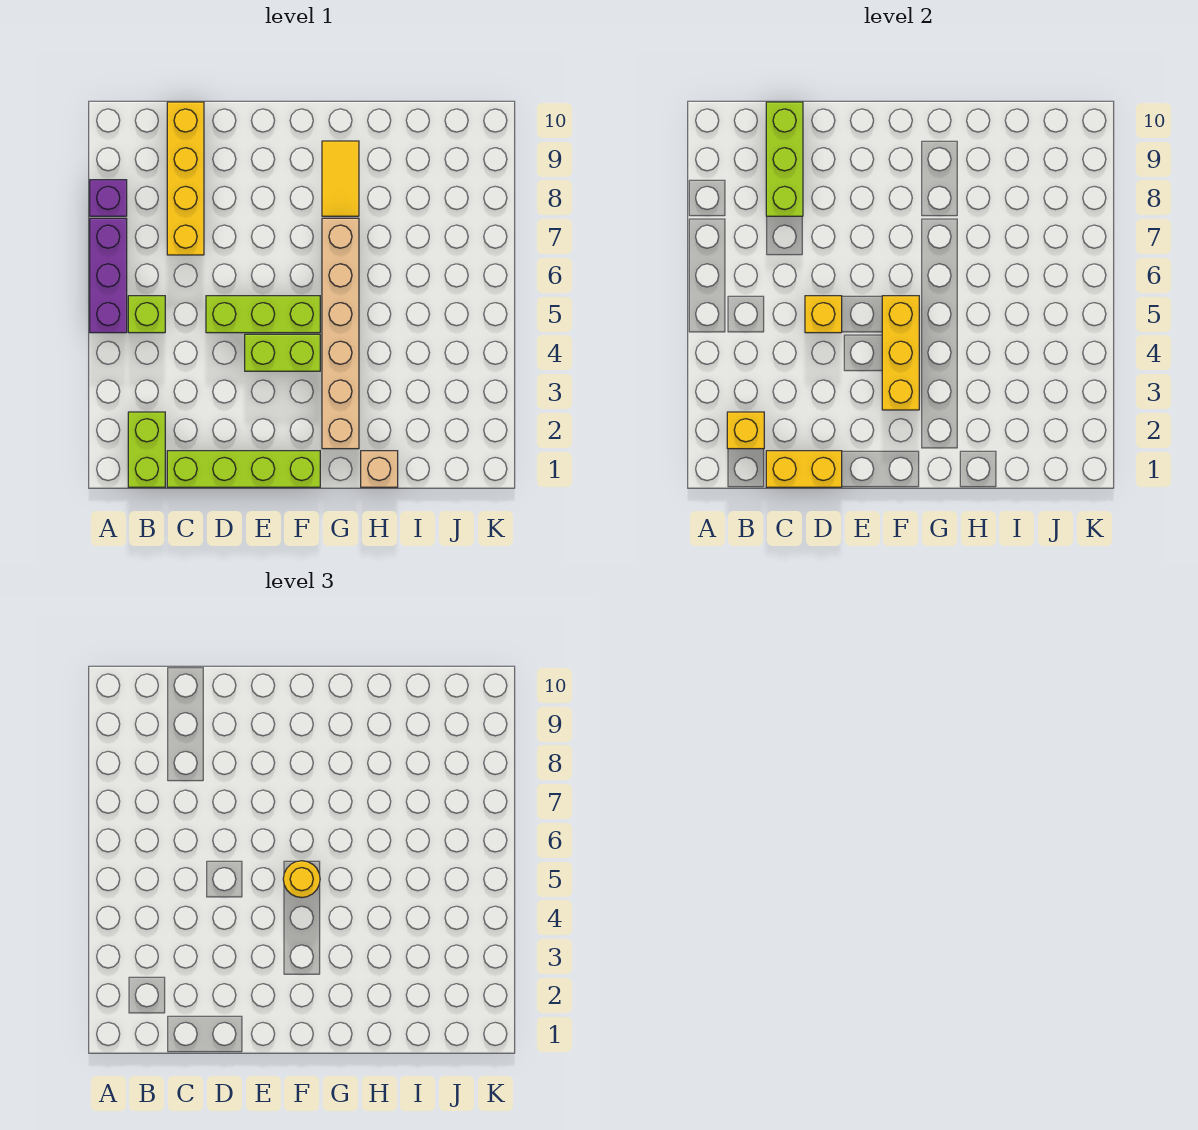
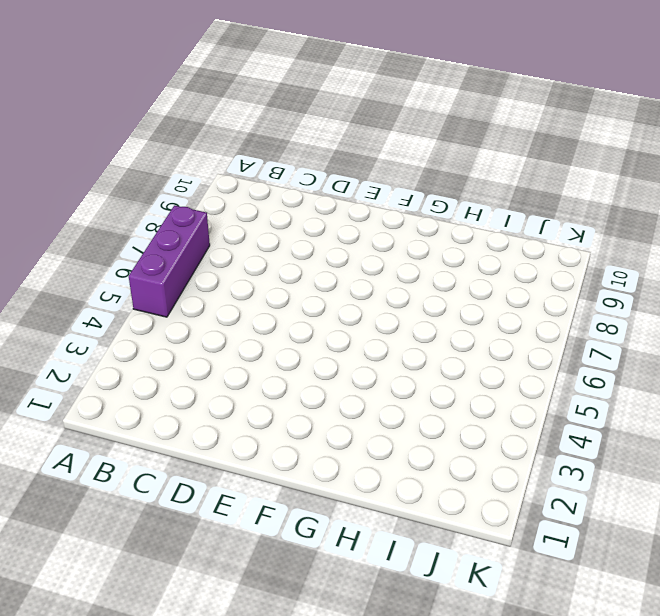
none -> purple 1x1 brick [90,180,127,216]
none -> lime 1x2 brick [128,412,165,487]
none -> lime 1x1 brick [128,296,165,333]

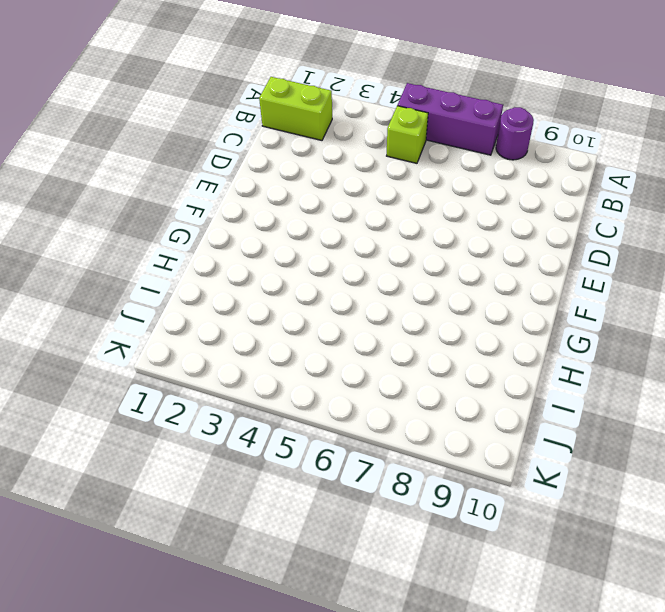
purple 1x1 round brick [496,107,534,160] -> purple 1x1 brick [90,180,127,216]
none -> lime 1x4 brick [167,451,320,487]
none -> yellow 1x4 brick [167,102,204,255]
none -> lime 1x3 brick [206,296,320,333]

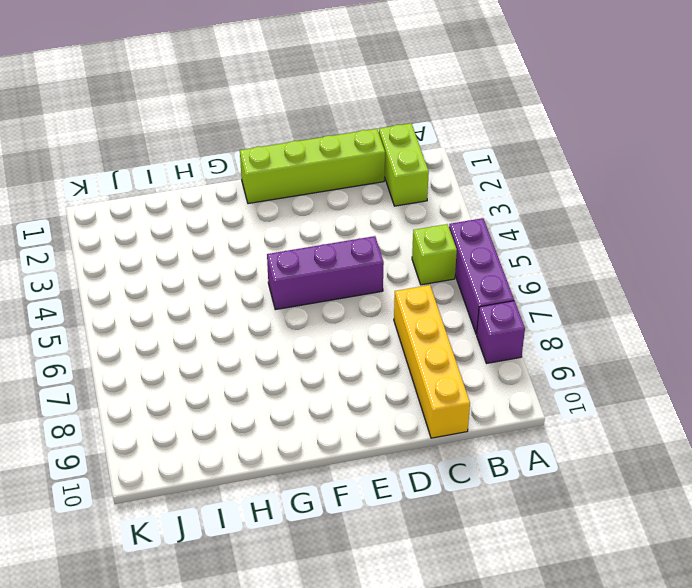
purple 1x3 brick [267,236,384,310] -> lime 1x3 brick [206,296,320,333]
none -> lime 1x2 brick [245,334,320,371]
none -> tan 1x6 brick [322,218,359,449]
none -> yellow 1x2 tile [322,141,359,216]

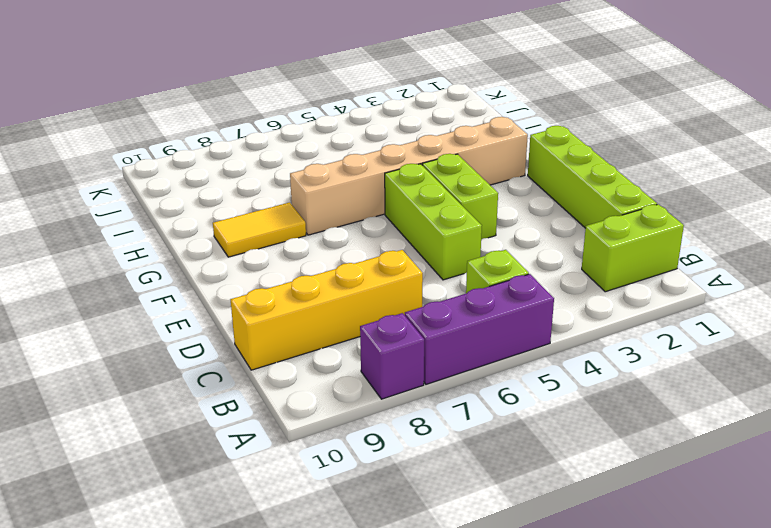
none -> tan 1x1 brick [361,451,398,487]
none -> yellow 1x1 brick [727,412,764,449]
none -> yellow 1x2 brick [766,451,842,487]

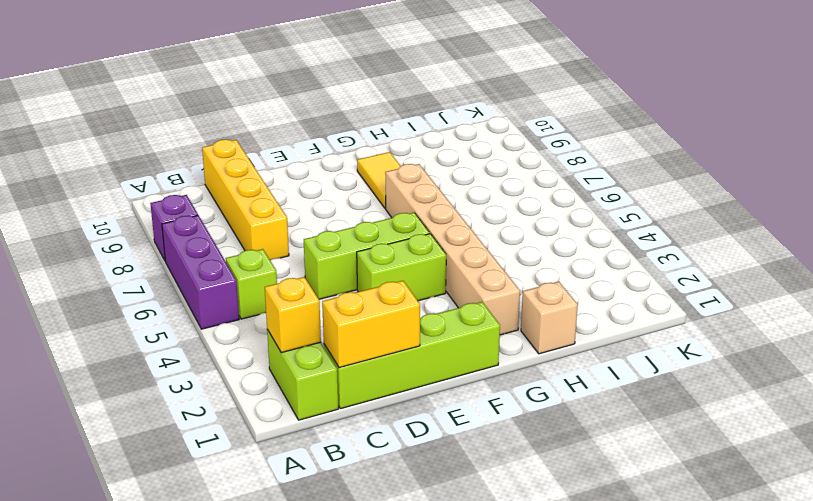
none -> lime 1x3 brick [766,102,803,216]
none -> yellow 1x1 brick [805,296,842,333]
none -> yellow 1x3 brick [882,296,919,410]

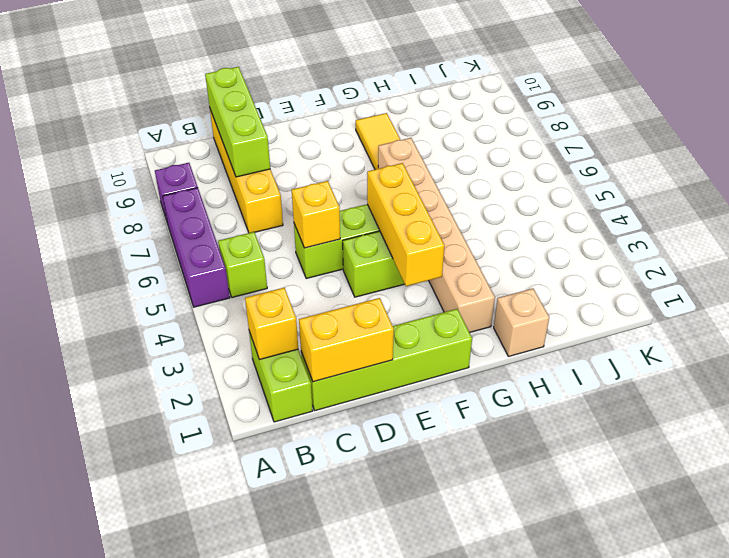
none -> yellow 1x1 round brick [283,861,320,898]

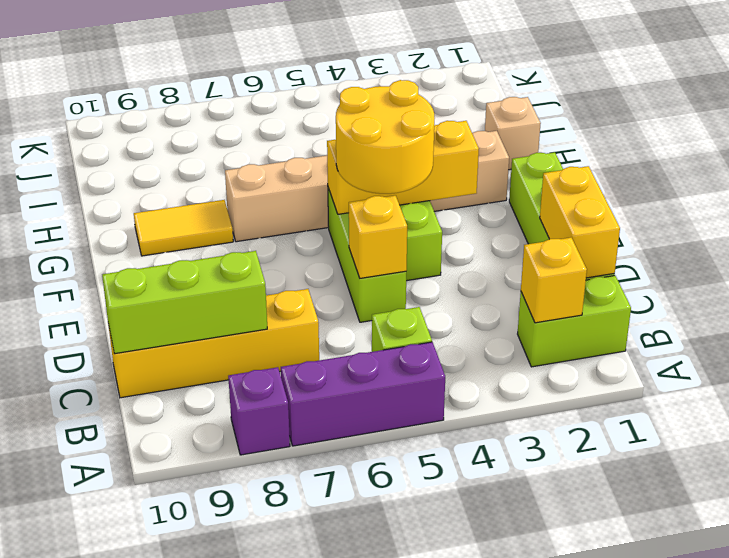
yellow 2x2 round brick [336,80,435,194] -> yellow 1x1 round brick [283,861,320,898]

